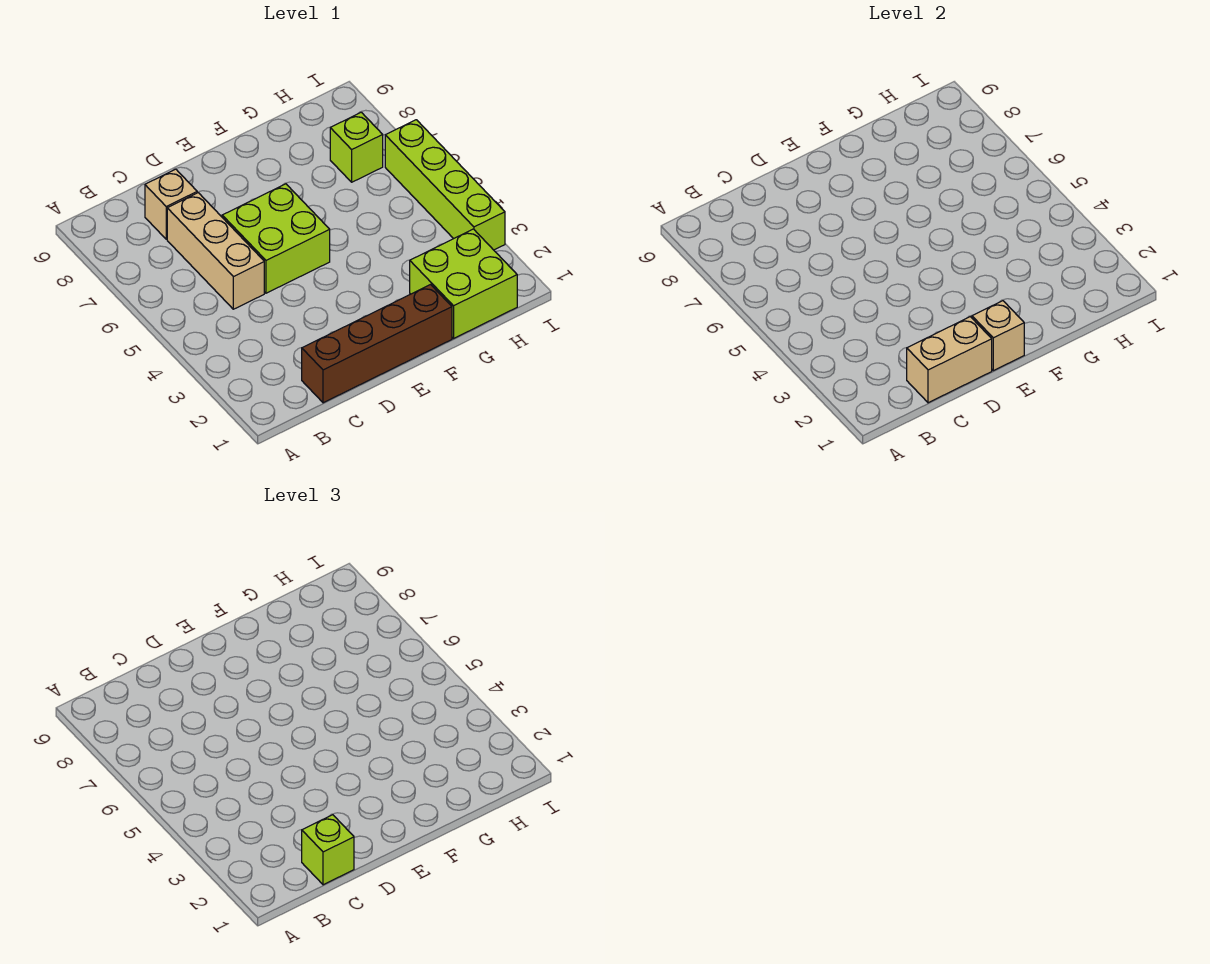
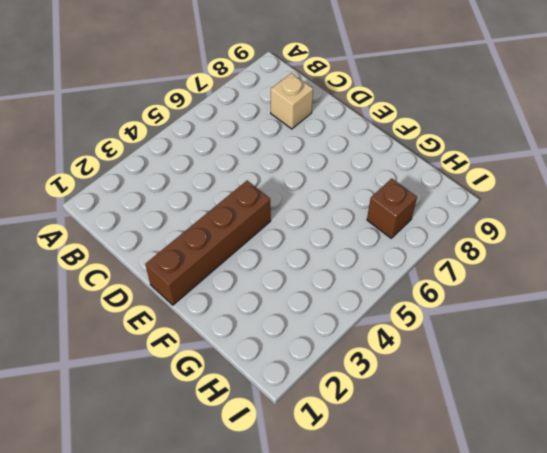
brown 1x4 brick [145,181,271,305] -> brown 1x4 brick turned to [302,285,452,403]
brown 1x1 brick [367,179,417,238] -> lime 1x1 brick [330,112,383,182]
none -> tan 1x3 brick [167,193,264,309]
none -> lime 2x2 brick [222,184,330,293]

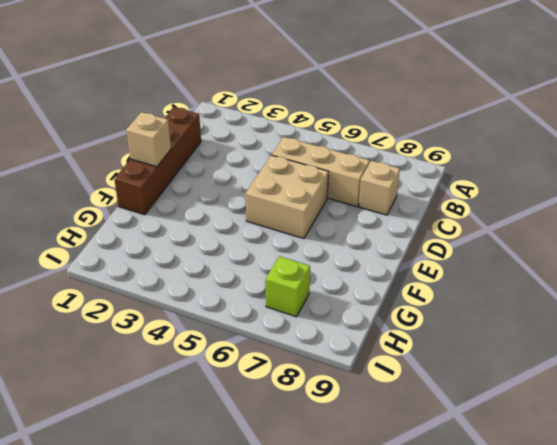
tan 2x2 brick [245,155,329,239] -> lime 2x2 brick [222,184,330,293]
none -> lime 2x2 brick [410,229,517,338]
none -> lime 1x4 brick [385,120,505,250]

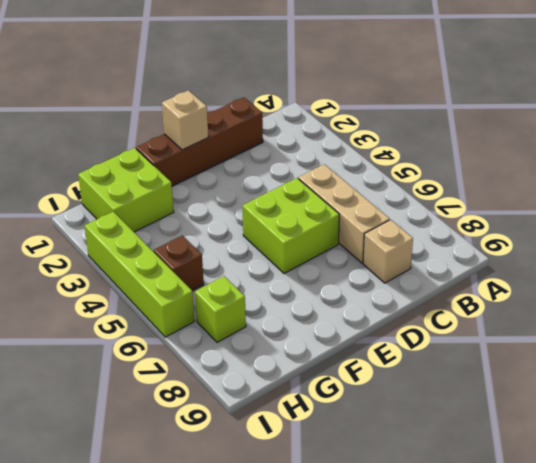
brown 1x1 brick [154,235,204,291] -> none
none -> tan 1x2 brick [907,317,992,403]
none -> lime 1x1 brick [302,815,354,885]

